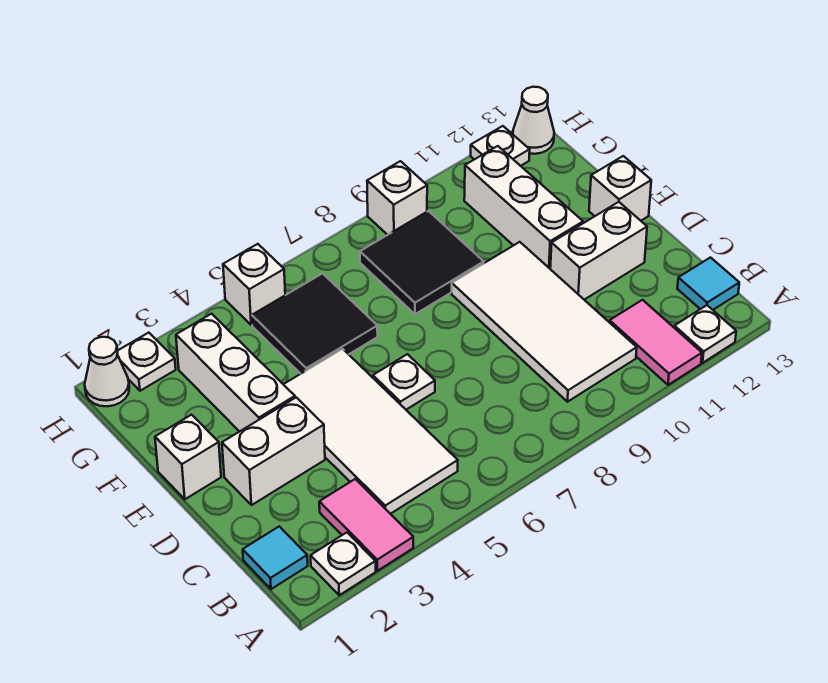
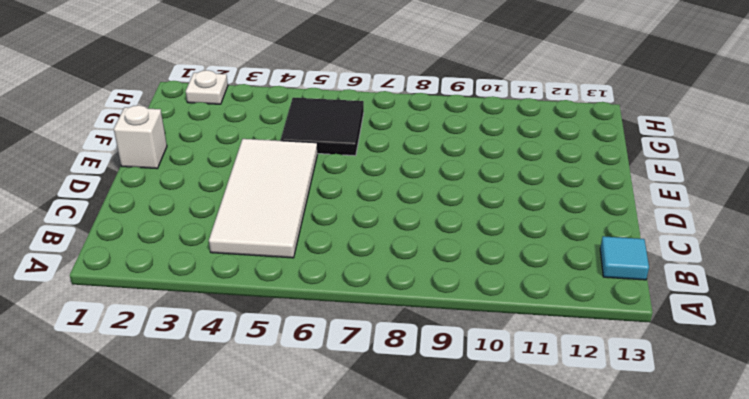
none -> white 1x1 plate [311,533,376,595]
none -> pink 1x2 tile [319,479,413,571]
none -> pink 1x2 tile [610,300,702,385]

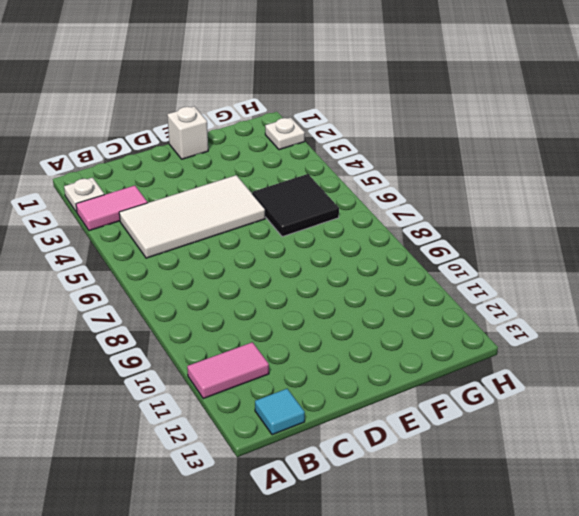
none -> white 1x1 plate [674,305,736,363]
none -> cyan 1x1 tile [243,526,308,589]
none -> white 2x4 tile [452,242,637,402]

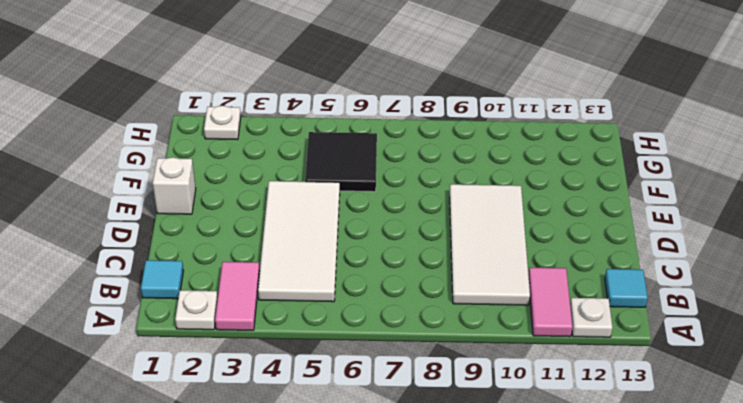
none -> white 1x2 brick [222,397,325,505]
none -> white 1x1 plate [373,354,435,410]
none -> white 1x2 brick [550,202,647,300]

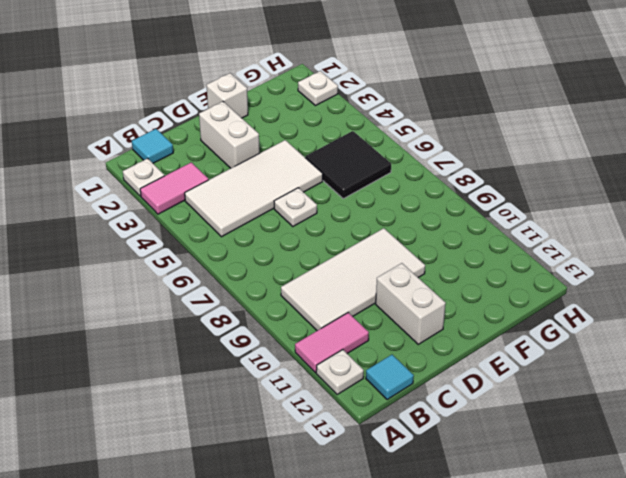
none -> white 1x3 brick [176,314,295,432]
none -> white 1x3 brick [464,146,583,268]
none -> white 1x1 brick [589,156,651,221]

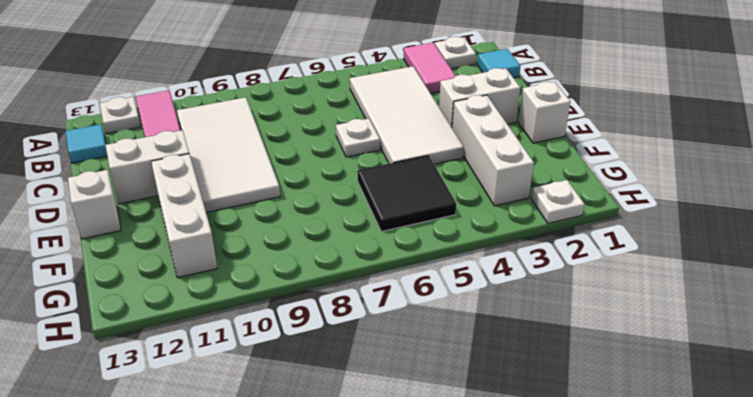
none -> black 2x2 tile [360,211,484,314]
none -> white 1x1 cone [85,337,129,406]
none -> white 1x1 brick [223,244,285,325]

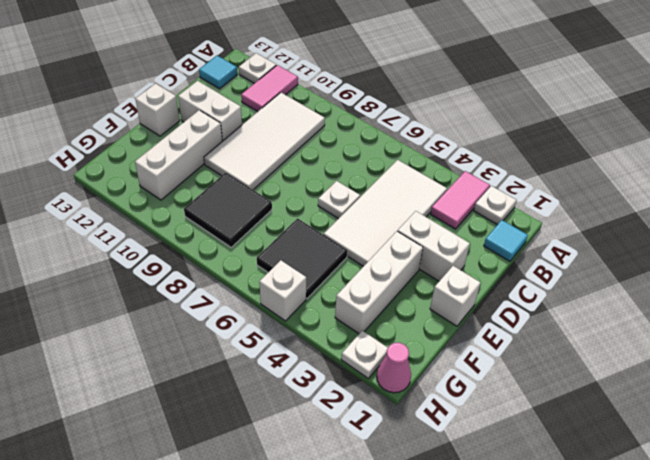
pink 1x1 cone [377,343,411,393] -> white 1x1 cone [85,337,129,406]
none -> white 1x1 brick [367,161,427,235]
none -> white 1x1 plate [471,126,530,166]
none -> white 1x1 cone [513,87,554,154]

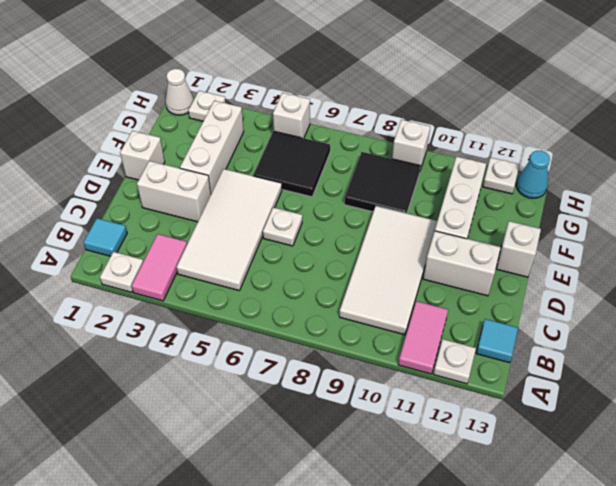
cyan 1x1 cone [516,151,550,198] -> white 1x1 cone [513,87,554,154]

